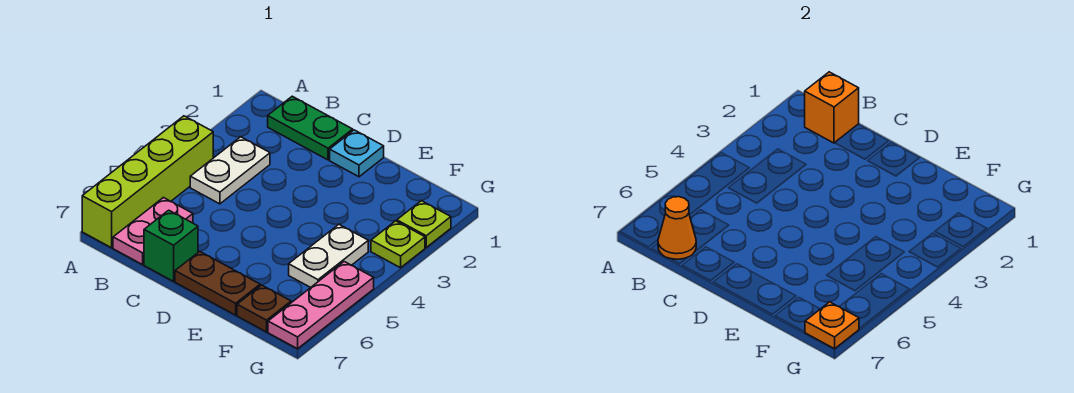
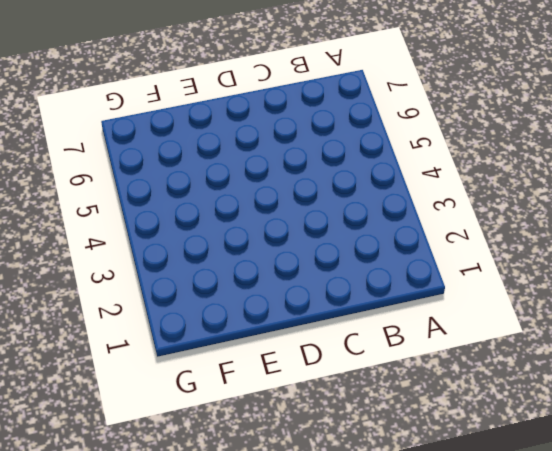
none -> lime 1x4 brick [82,116,213,248]
none -> green 1x2 plate [268,96,353,160]
none -> white 1x2 plate [190,137,270,204]

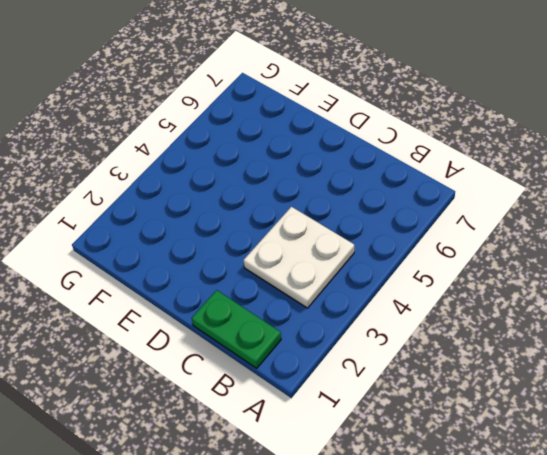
white 2x2 plate [243,207,354,308] -> white 1x2 plate [190,137,270,204]
none -> lime 1x4 brick [82,116,213,248]
none -> pink 1x2 plate [113,198,193,265]
none -> green 1x1 brick [144,210,198,281]

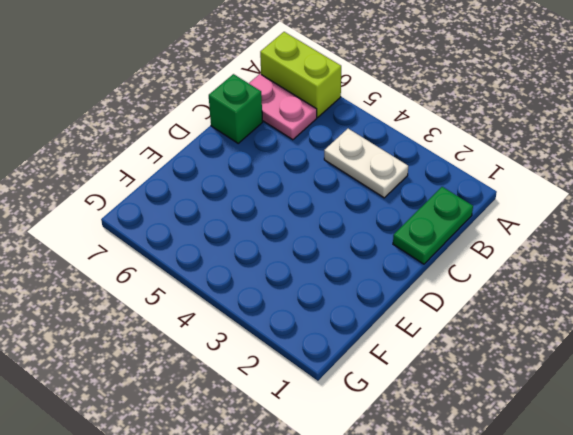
lime 1x2 brick [260,32,341,117] -> lime 1x4 brick [82,116,213,248]
none -> cyan 1x1 plate [330,130,384,177]
none -> brown 1x2 plate [175,251,260,315]
none -> white 1x2 plate [289,224,368,287]

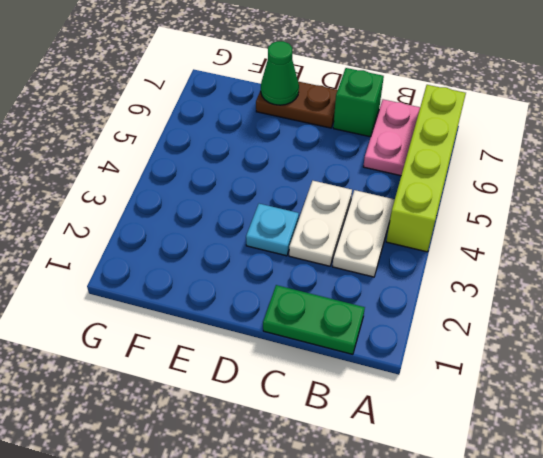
white 1x2 plate [289,181,352,266] -> white 1x2 plate moved to [289,224,368,287]
cyan 1x1 plate [246,204,299,256] -> cyan 1x1 plate moved to [330,130,384,177]
green 1x1 cone [261,41,299,105] -> none
none -> brown 1x1 plate [237,285,291,332]
none -> lime 1x1 plate [397,201,451,247]
none -> lime 1x1 plate [371,221,425,268]

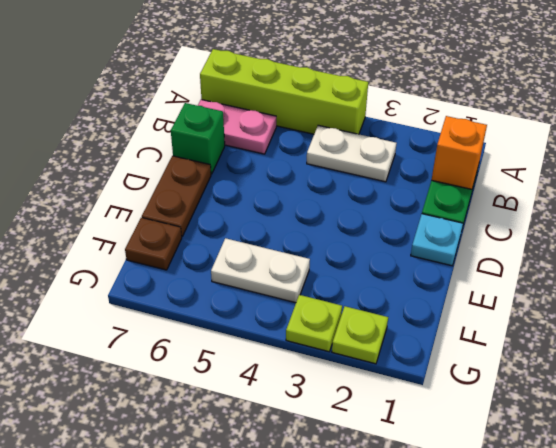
none -> pink 1x3 plate [268,262,374,349]
none -> orange 1x1 cone [658,197,696,259]
none -> orange 1x1 plate [805,302,859,349]

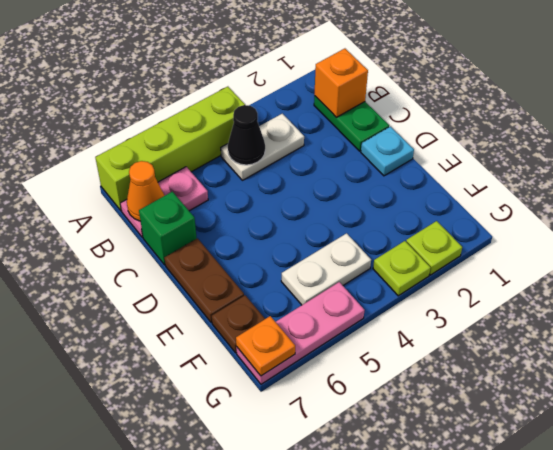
black 1x1 cone [228,105,265,165] -> none

